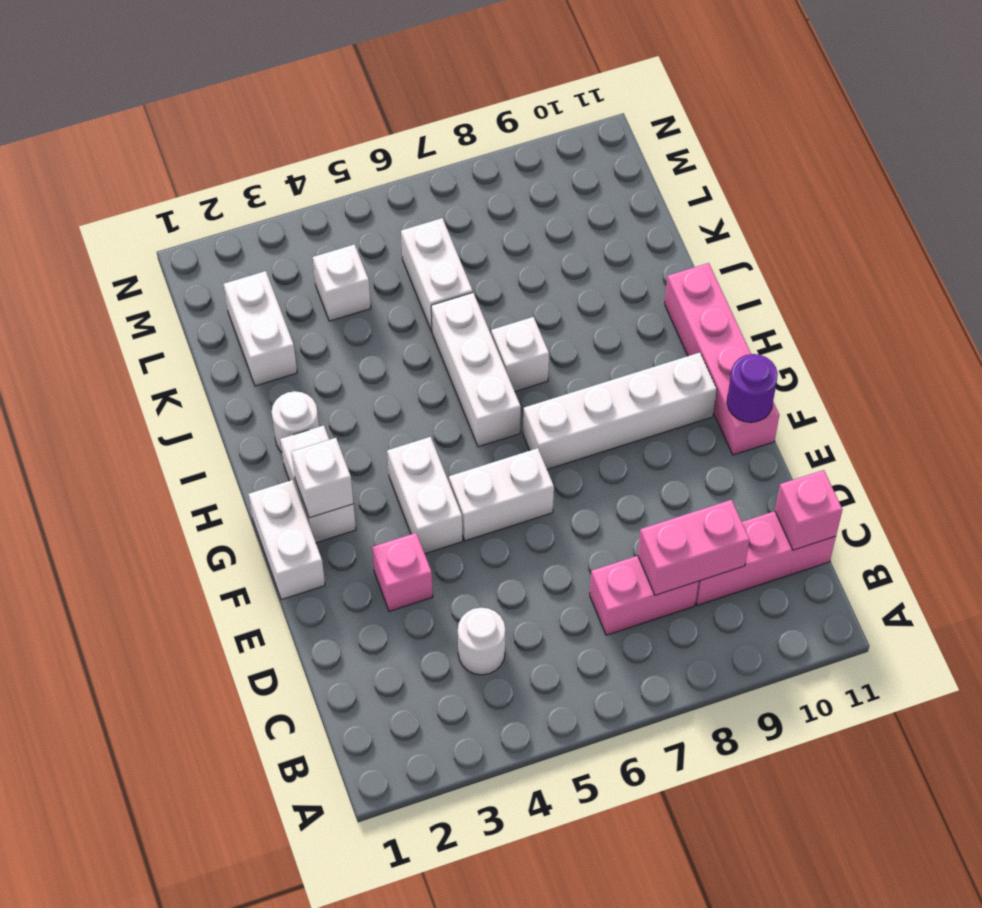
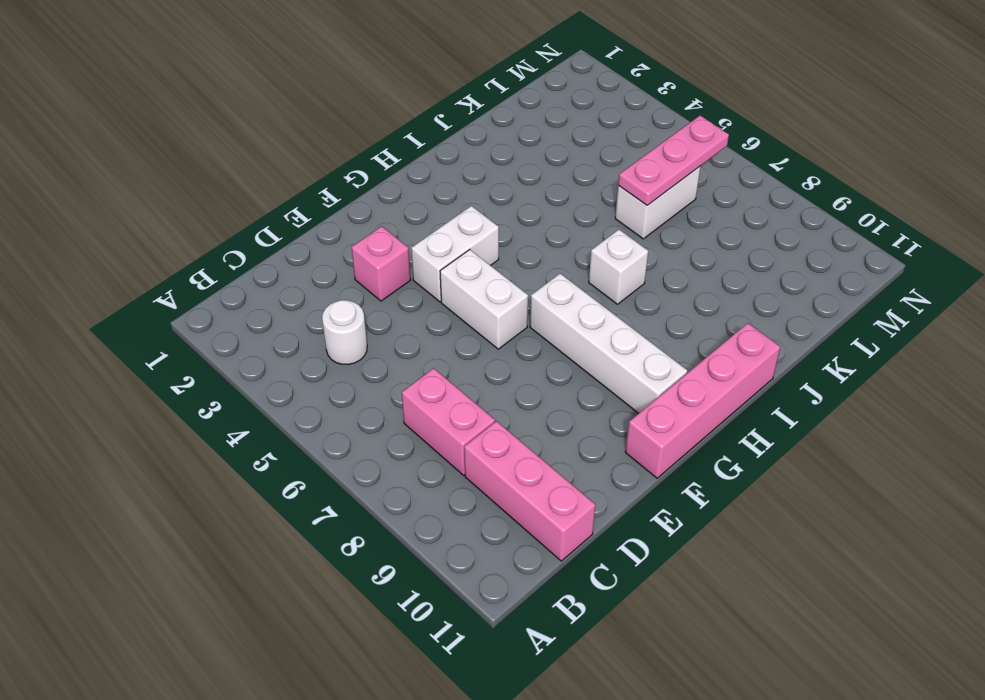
pink 1x3 plate [618,116,729,205] -> none
none -> white 1x2 brick [249,480,325,600]
none -> white 1x2 brick [280,425,356,543]
none -> white 1x3 brick [431,293,521,447]

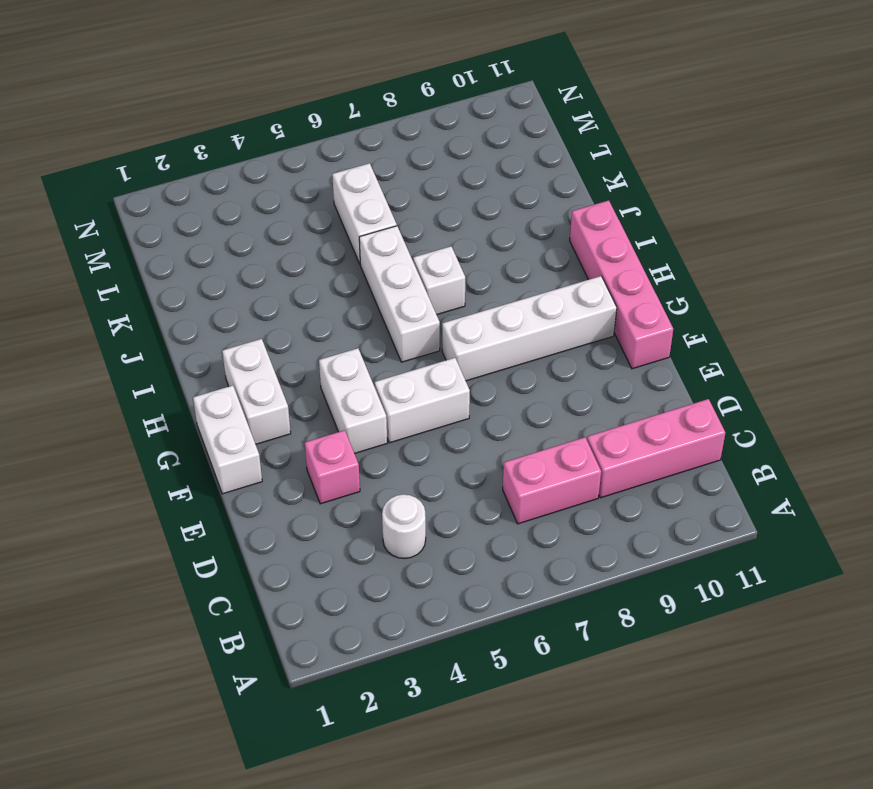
none -> white 1x1 round brick [272,391,319,452]
none -> white 1x2 brick [224,271,297,386]
none -> white 1x1 brick [313,245,371,321]

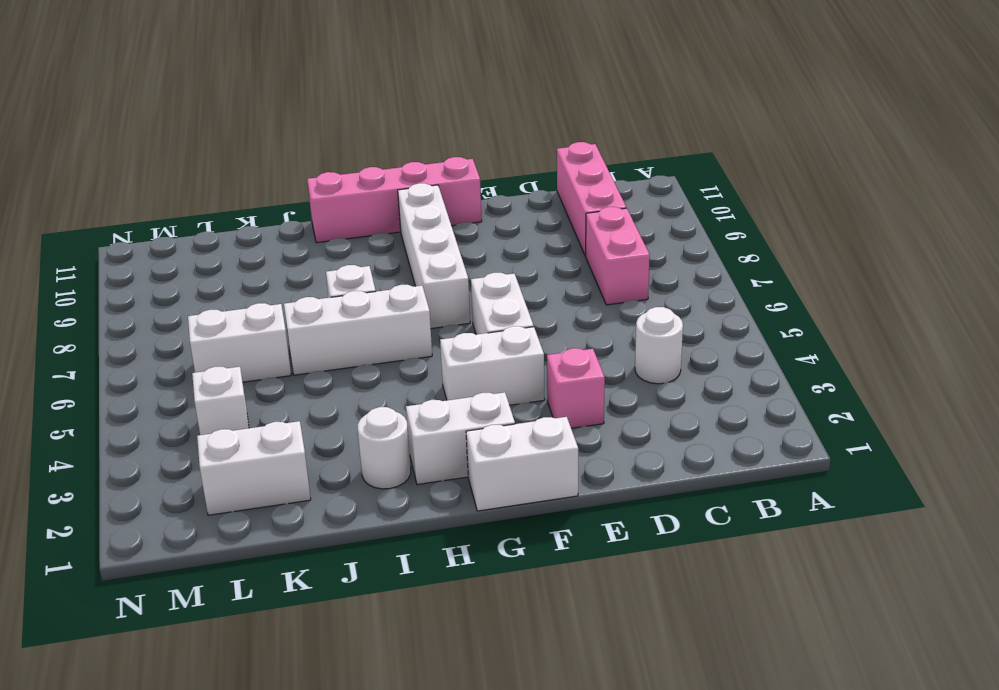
none -> pink 1x2 brick [638,500,750,595]
none -> pink 1x1 brick [775,470,842,550]
none -> purple 1x1 round brick [727,354,778,422]

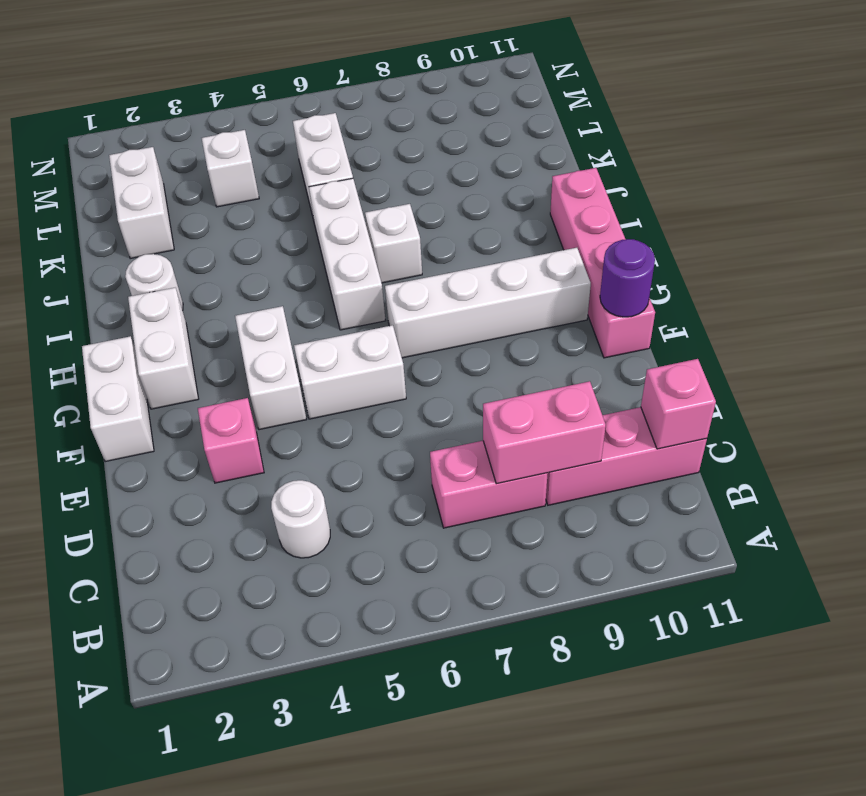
none -> white 1x1 brick [291,438,353,518]

